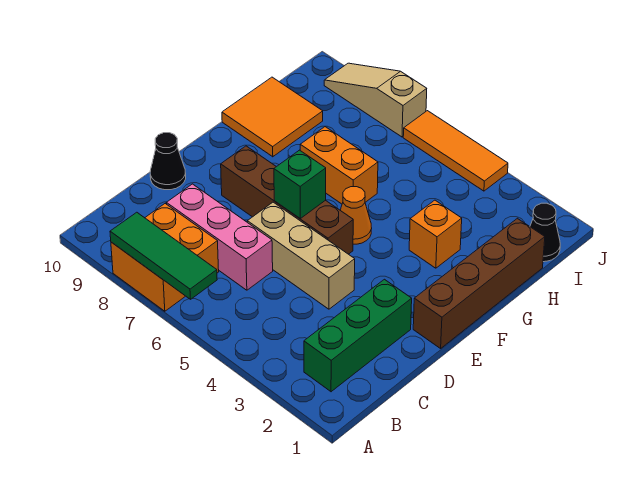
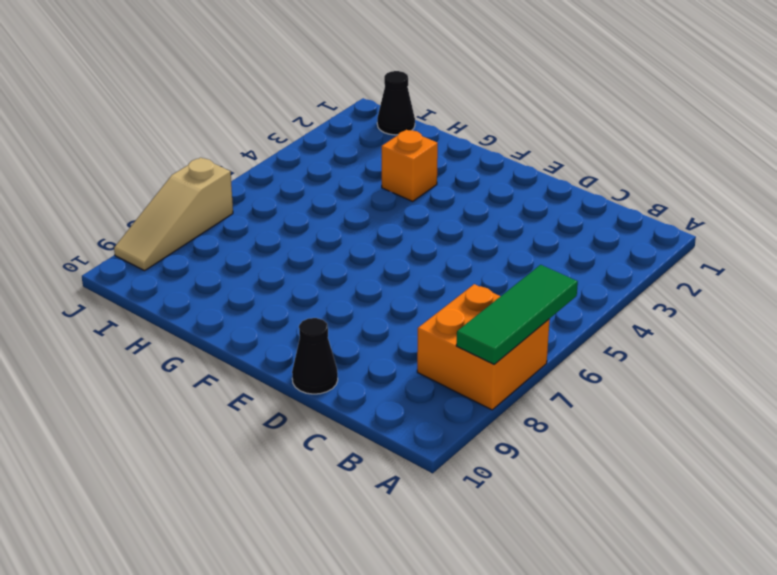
none -> green 1x3 brick [304,279,412,392]
none -> pink 1x3 brick [167,184,273,290]
none -> tan 1x3 brick [247,202,355,309]

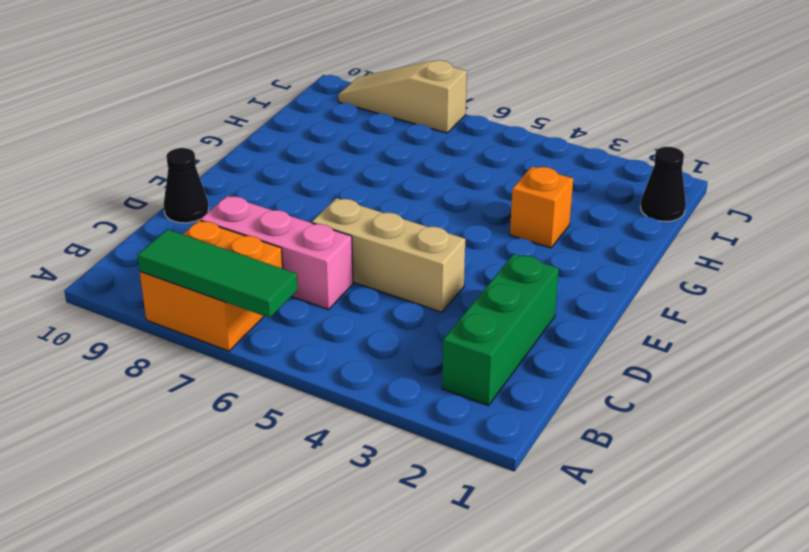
none -> brown 1x4 brick [413,218,545,348]
none -> brown 1x4 brick [221,146,353,254]
none -> orange 1x1 cone [340,187,372,244]

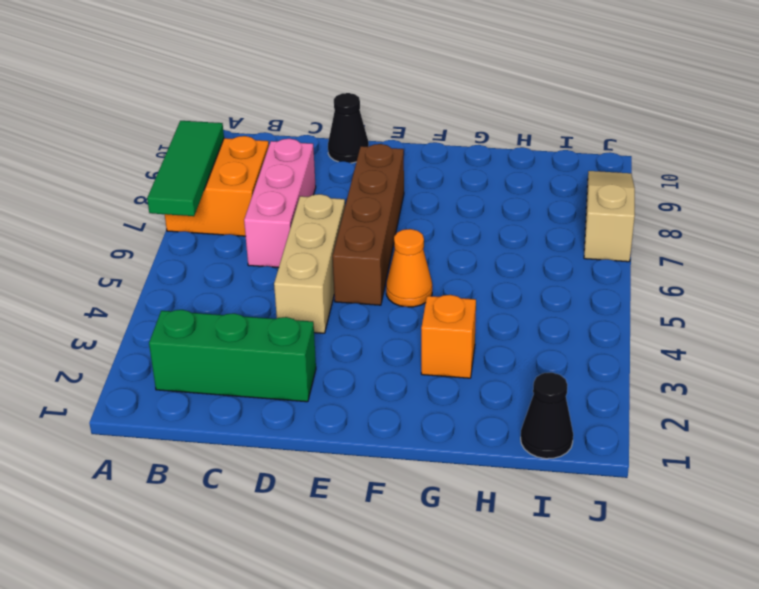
none -> brown 1x4 brick [413,218,545,348]
none -> orange 1x2 brick [300,127,378,204]
none -> orange 2x2 tile [222,77,323,157]

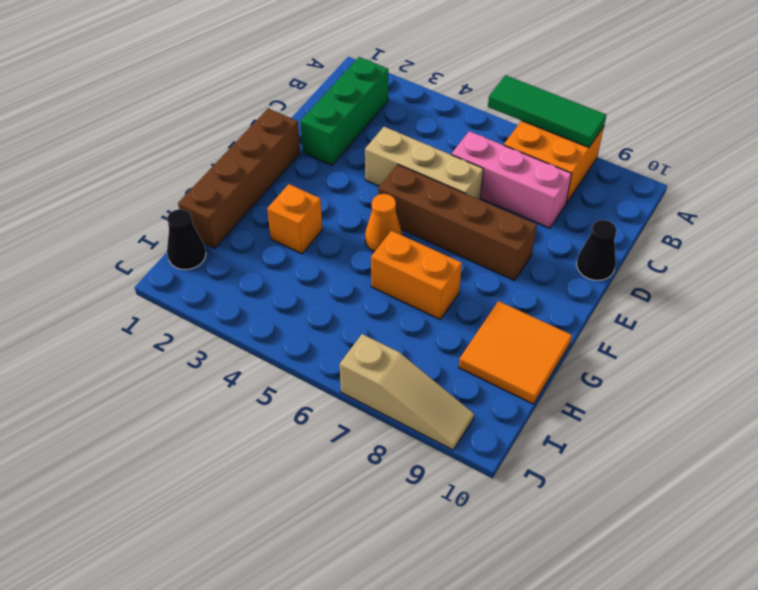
none -> orange 1x3 tile [403,111,508,191]
none -> green 1x1 brick [274,150,326,218]

